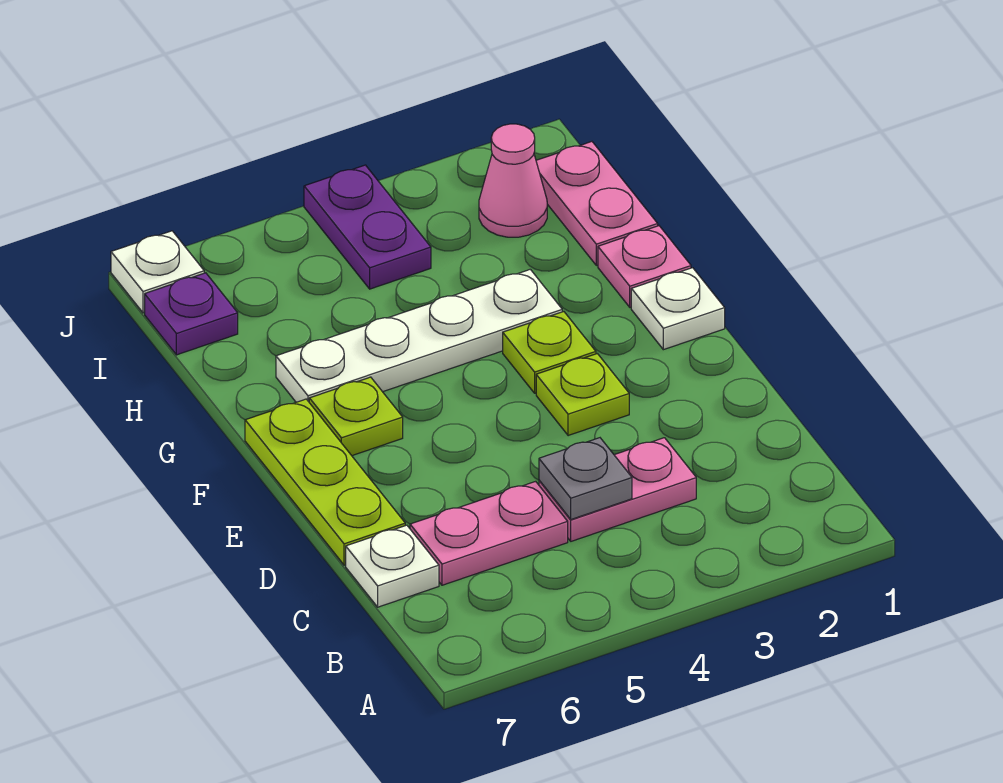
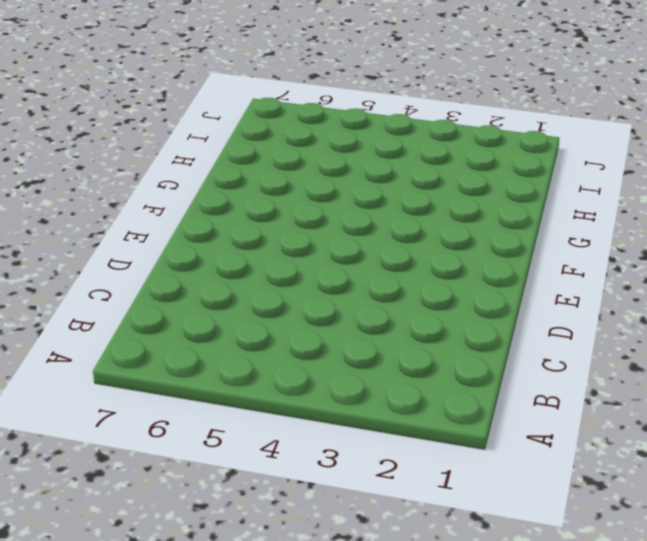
none -> pink 1x2 plate [539,438,696,541]
none -> pink 1x2 plate [410,481,568,585]
none -> white 1x1 plate [346,525,439,607]

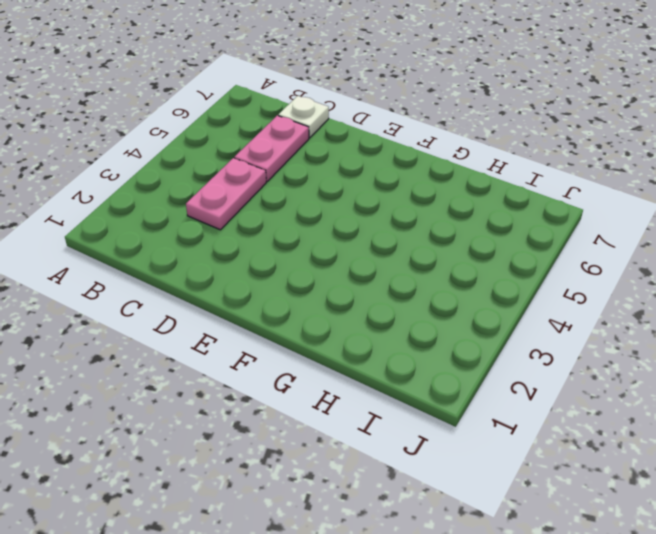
none -> lime 1x3 plate [245,399,405,565]
none -> lime 1x1 plate [536,354,629,436]
none -> white 1x1 plate [631,268,725,350]

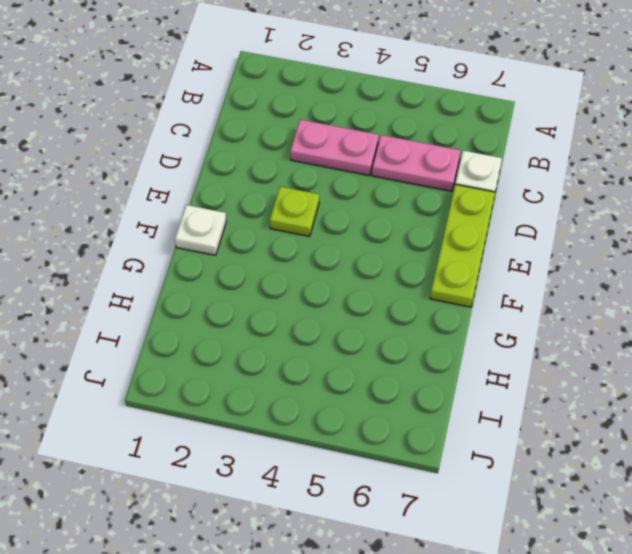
none -> lime 1x1 plate [503,312,596,393]
none -> lime 1x1 plate [309,377,403,456]
none -> pink 1x1 plate [598,226,691,307]

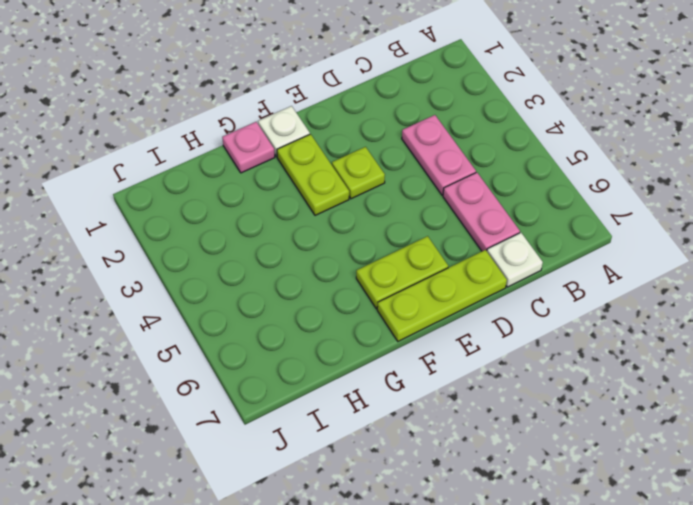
lime 1x2 plate [356,236,448,309] -> lime 1x1 plate [309,377,403,456]
lime 1x2 plate [277,134,349,215] -> lime 1x1 plate [503,312,596,393]
none -> white 1x4 plate [276,269,562,402]
none -> pink 1x2 plate [536,142,658,265]
none -> pink 1x1 cone [479,124,547,237]

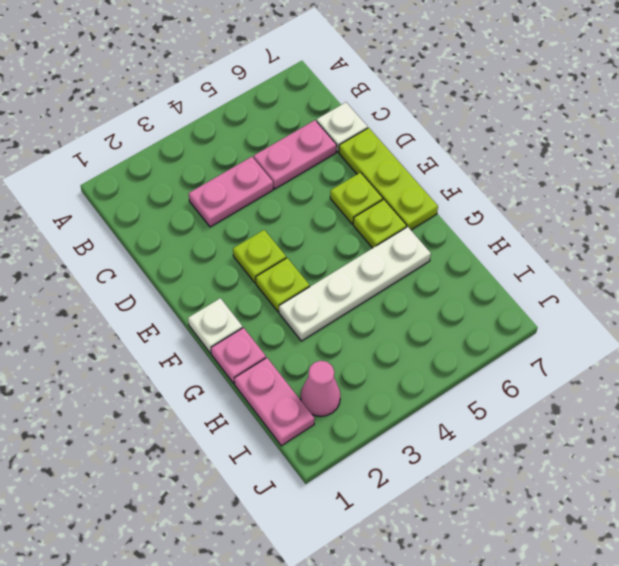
lime 1x1 plate [330,172,383,224] -> none
none -> purple 1x2 plate [304,165,431,289]
none -> purple 1x1 plate [145,273,238,355]
none -> white 1x1 plate [111,231,204,313]

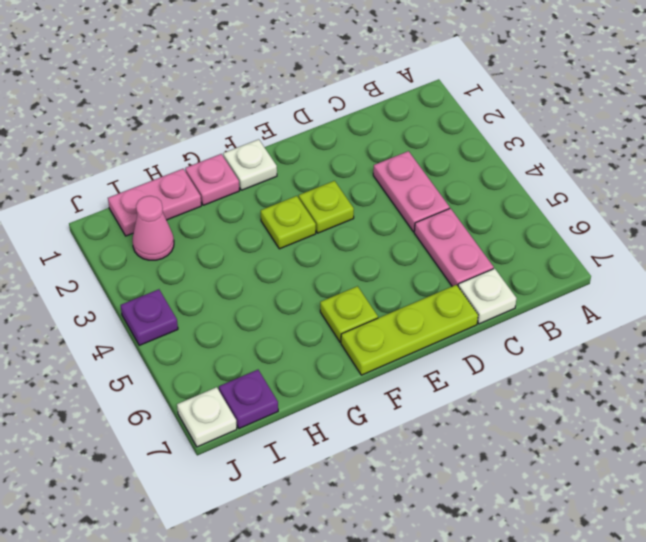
purple 1x1 plate [121,289,178,345] -> purple 1x2 plate [304,165,431,289]
none -> white 1x4 plate [276,269,562,402]
none -> grey 1x1 plate [539,438,632,519]

